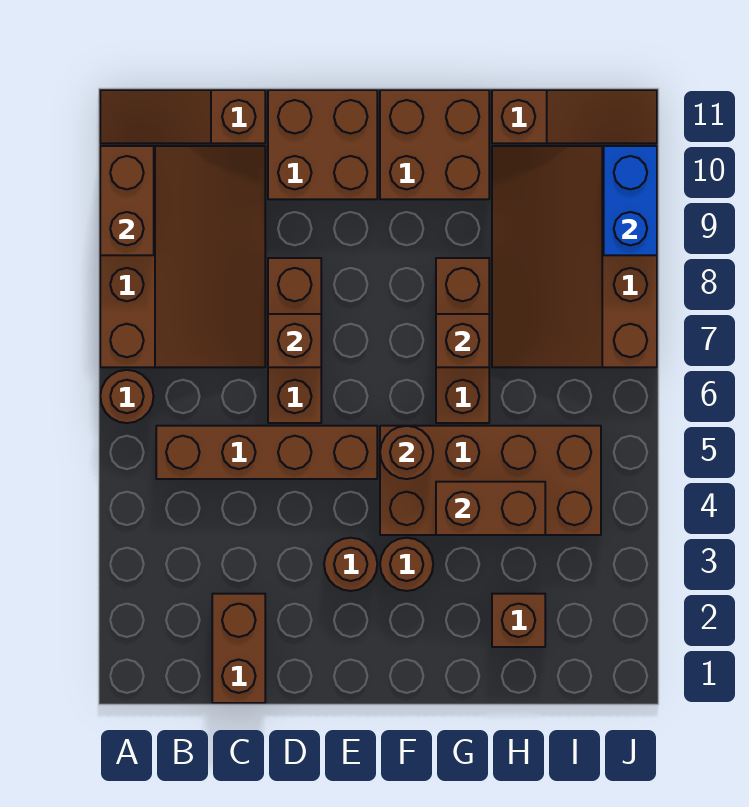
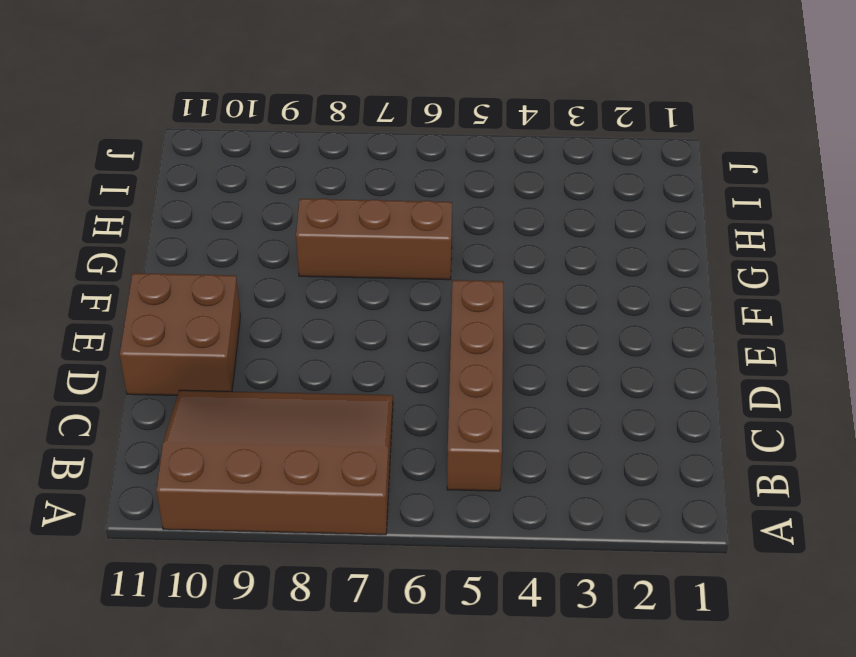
none -> brown 1x1 round brick [100,370,154,423]
none -> brown 1x3 slope [100,90,265,143]
none -> brown 1x2 brick [212,594,265,703]

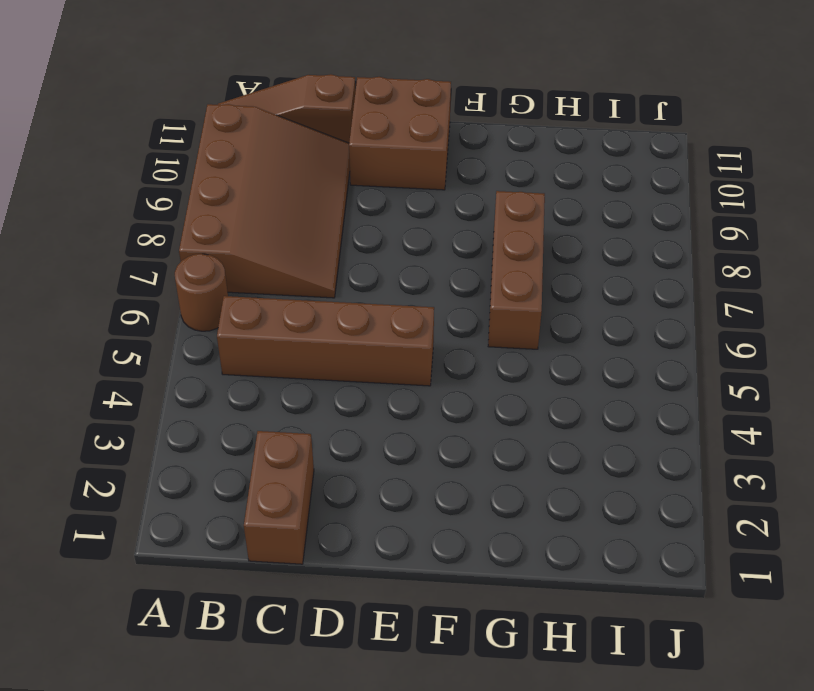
none -> brown 1x3 brick [268,258,321,423]
none -> brown 1x1 round brick [324,538,377,591]
none -> brown 1x1 round brick [380,538,433,591]

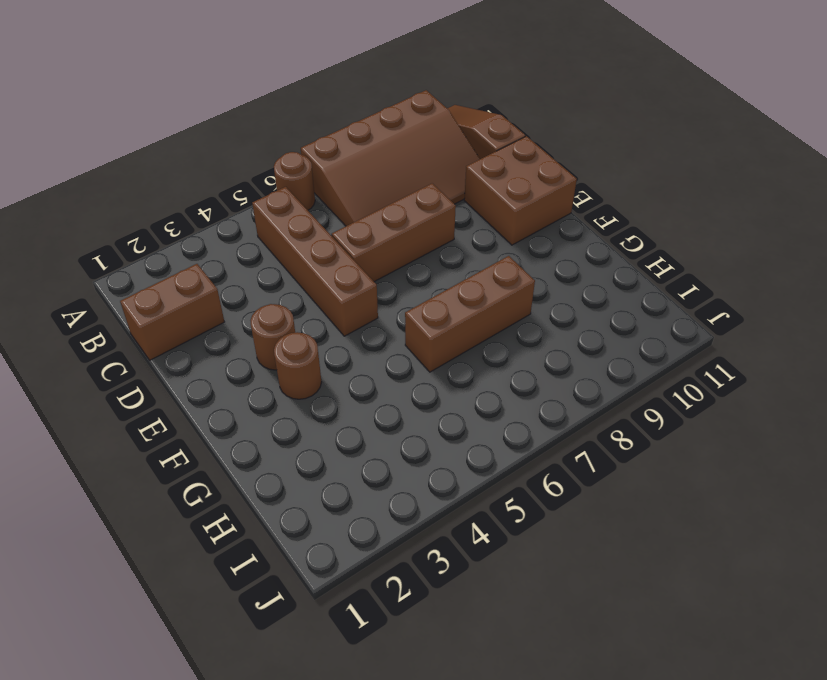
none -> brown 2x4 brick [380,426,601,535]
none -> brown 2x2 brick [380,90,489,199]
none -> brown 1x1 brick [492,594,545,647]

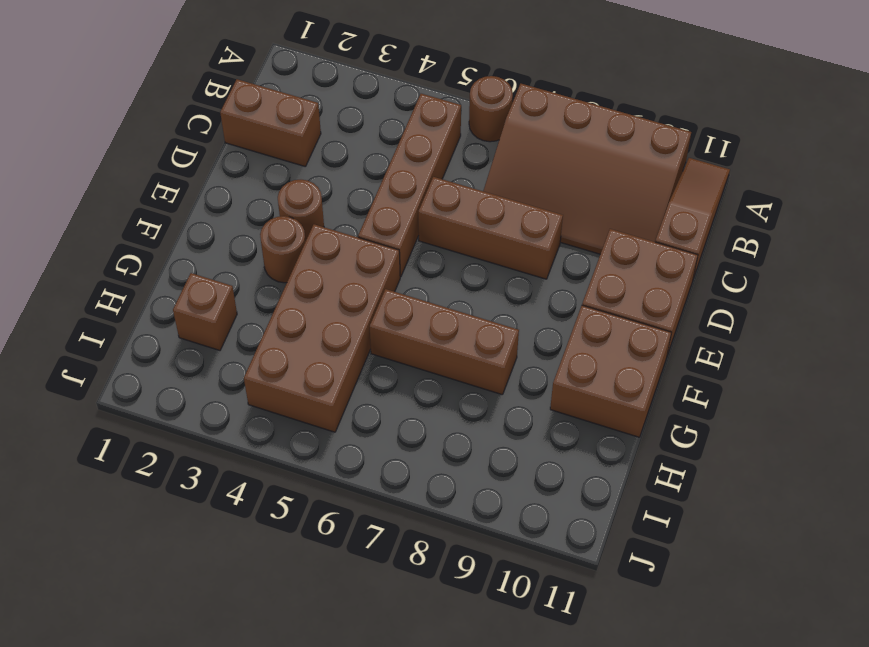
none -> brown 3x4 slope [492,146,657,367]
none -> brown 1x3 slope [492,90,657,143]
none -> brown 1x2 brick [100,146,154,255]

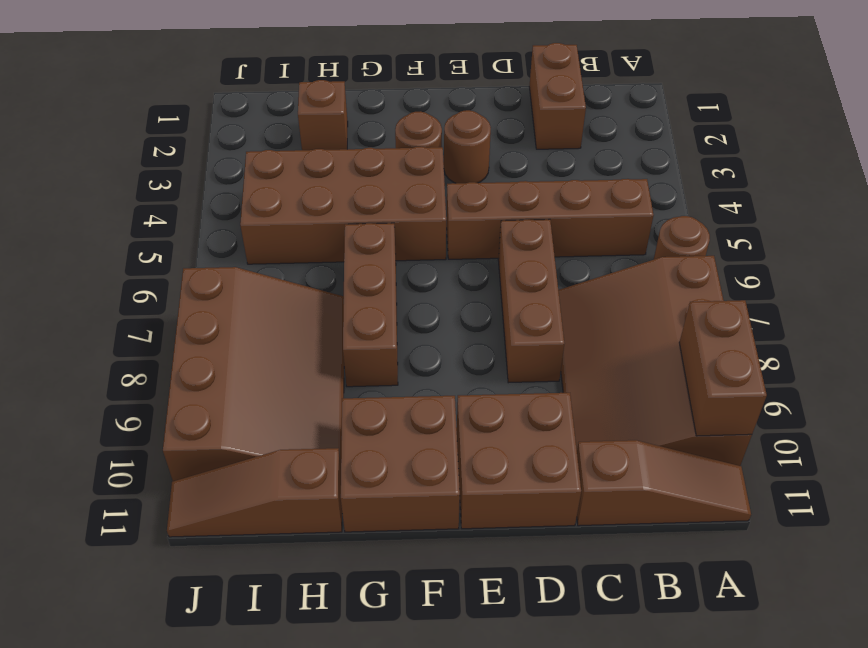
none -> brown 1x1 brick [268,314,321,367]
none -> brown 1x1 round brick [380,426,433,479]
none -> brown 1x2 brick [436,482,545,535]

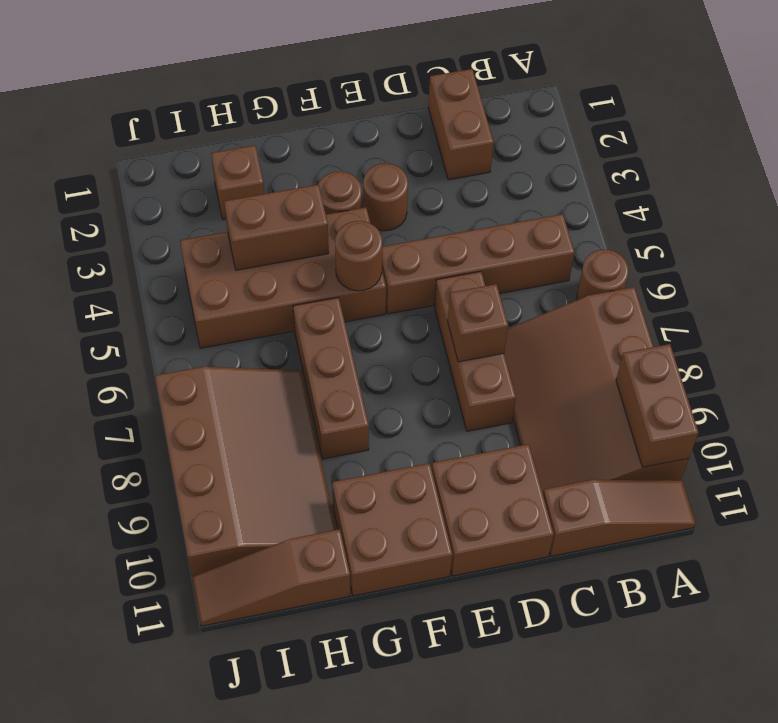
none -> brown 1x1 brick [436,314,489,367]
none -> blue 1x2 brick [604,146,657,255]

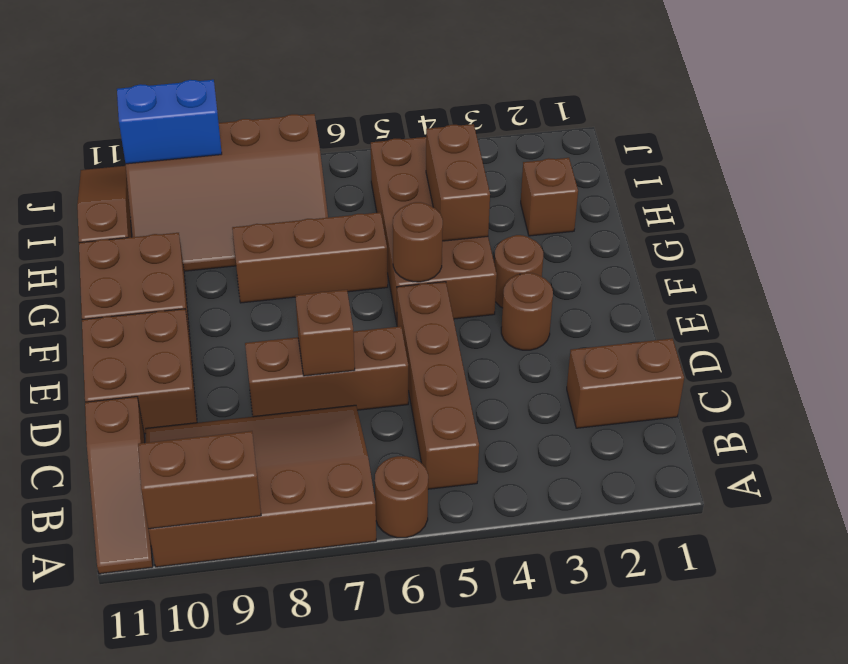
none -> brown 1x1 brick [436,314,489,367]

